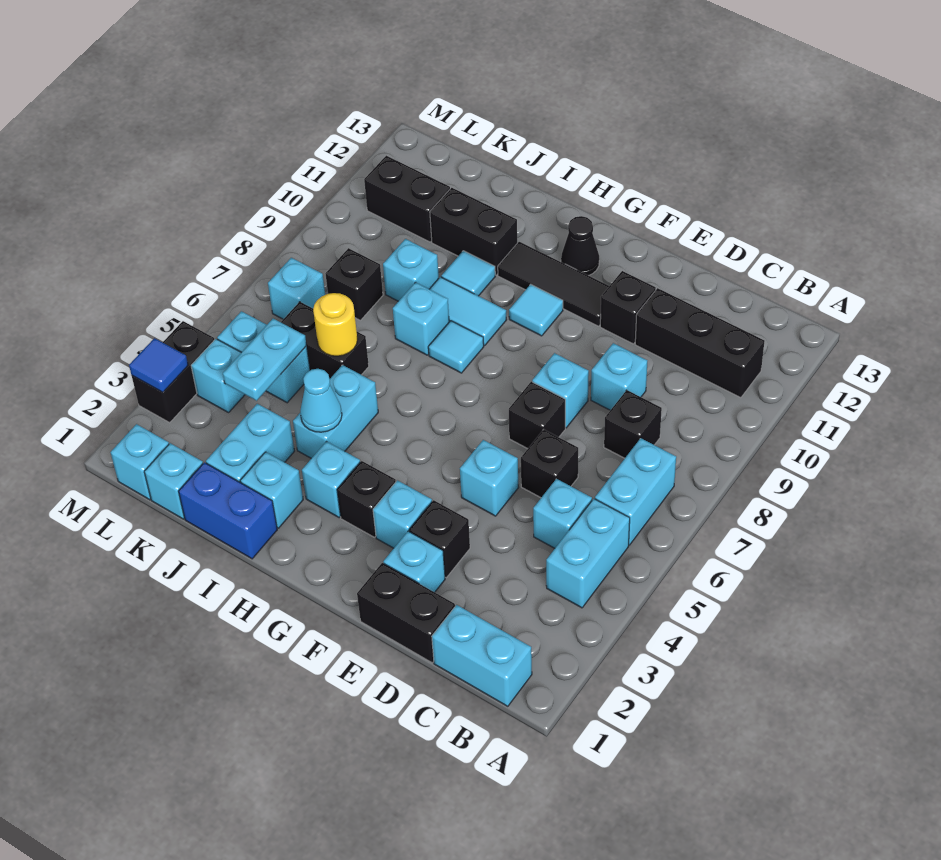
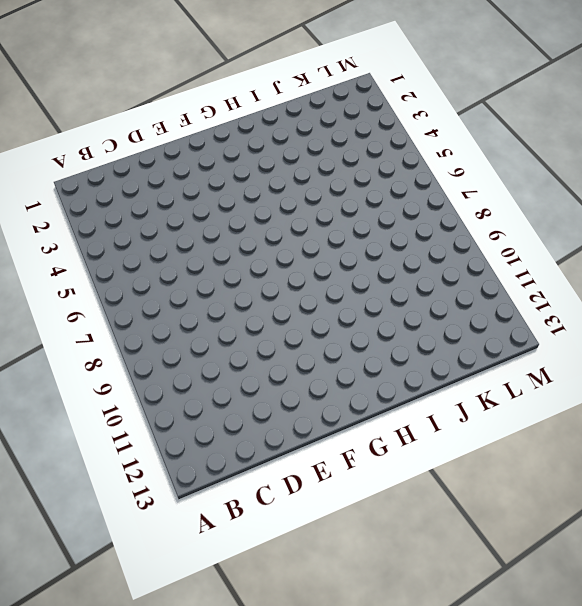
none -> cyan 1x2 brick [432,605,532,706]
none -> cyan 1x2 brick [546,499,630,608]
none -> cyan 1x2 brick [595,438,676,545]
none -> black 1x3 brick [635,288,765,398]

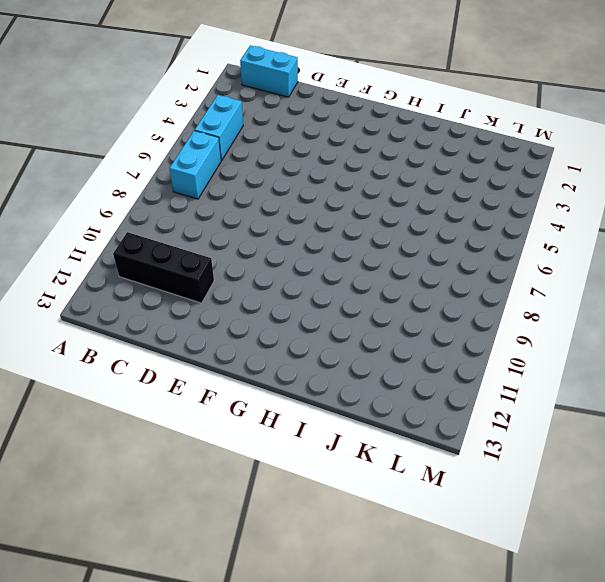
none -> cyan 1x1 brick [533,479,592,548]
none -> black 1x1 brick [604,390,662,458]
none -> black 1x2 brick [357,563,455,663]
none -> black 1x1 brick [521,429,578,498]

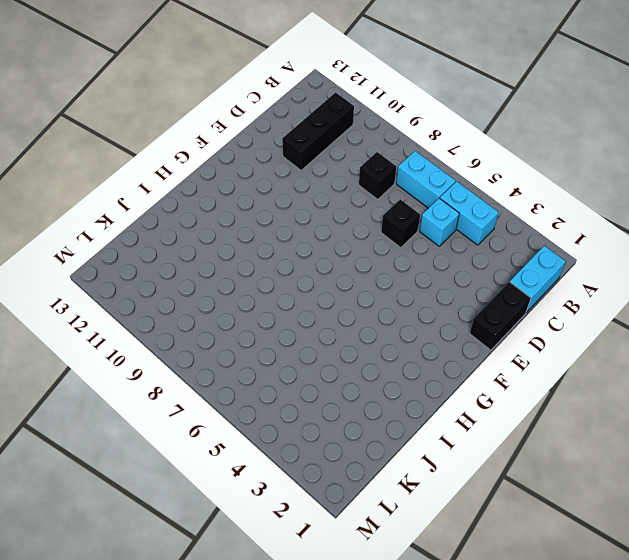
none -> cyan 1x1 brick [591,343,647,410]
none -> cyan 1x1 brick [383,531,445,592]
none -> black 1x1 brick [409,500,470,577]
none -> cyan 1x1 brick [460,440,518,516]

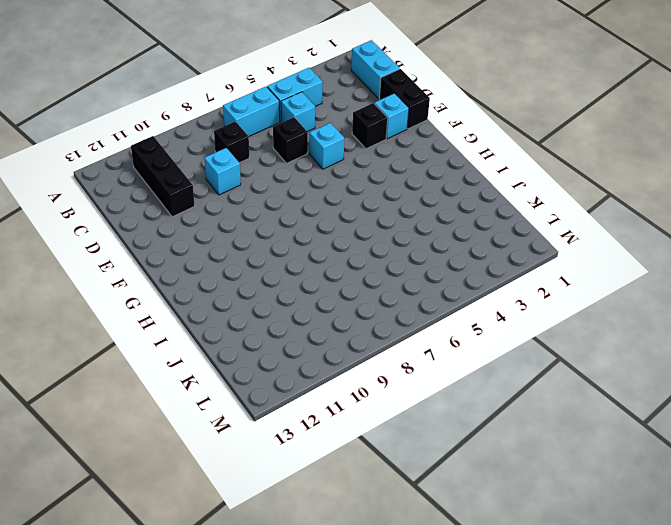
none -> black 1x1 brick [509,382,565,449]
none -> cyan 1x1 brick [532,353,589,428]
none -> black 1x1 brick [600,271,656,344]
none -> cyan 1x1 brick [373,480,432,548]

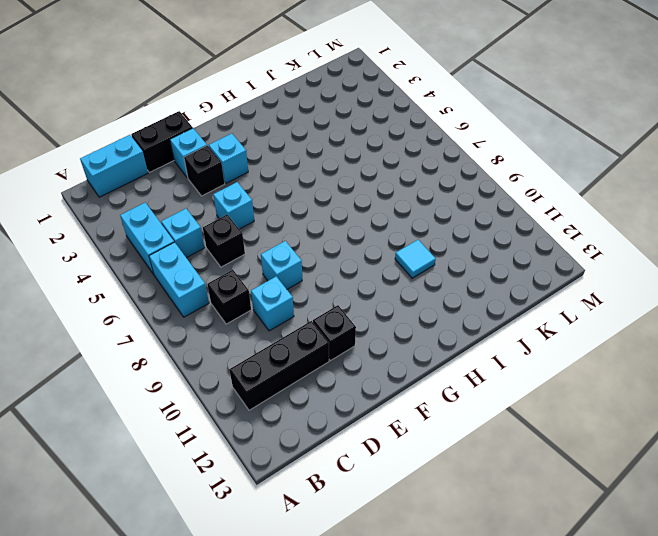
none -> black 1x1 brick [509,382,565,449]
none -> black 1x3 tile [498,242,609,326]
none -> black 1x1 brick [337,461,396,537]
none -> cyan 1x1 tile [509,284,563,336]

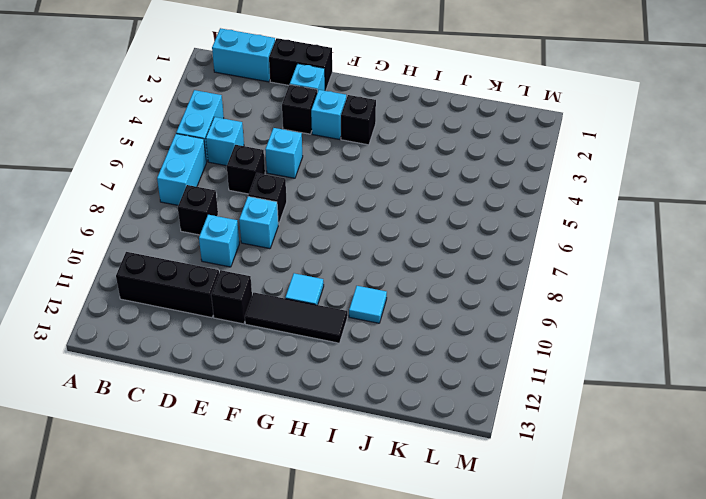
none -> black 1x1 cone [561,216,599,276]
none -> cyan 1x1 brick [302,441,360,517]
none -> cyan 1x1 tile [428,321,484,373]
none -> cyan 1x2 tile [430,277,507,346]

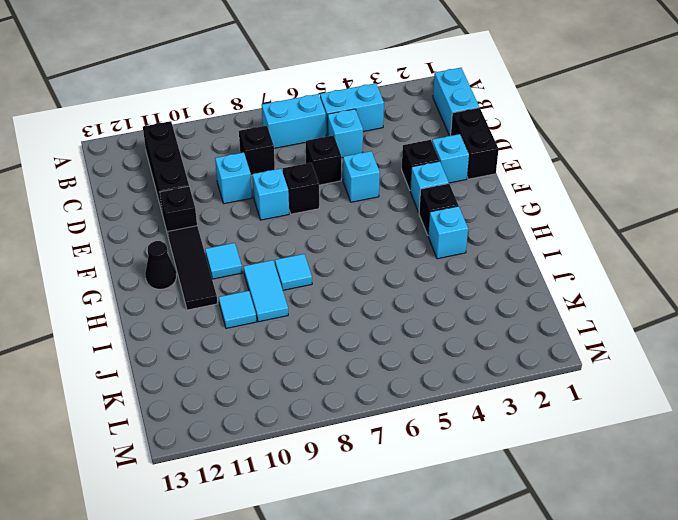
none -> blue 1x2 brick [179,462,277,559]
none -> cyan 1x1 brick [240,452,303,528]
none -> cyan 1x2 brick [293,365,378,458]
none -> cyan 1x1 brick [393,282,449,355]

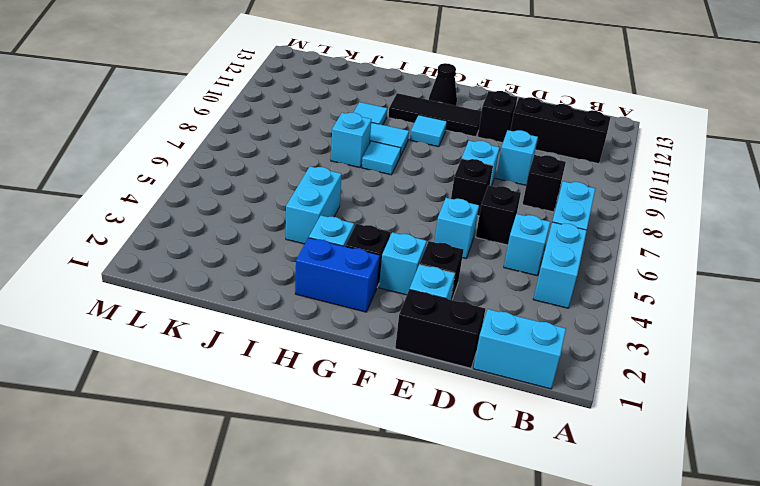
blue 1x2 brick [295,238,380,312] -> blue 1x2 brick moved to [179,462,277,559]
none -> cyan 1x1 brick [240,452,303,528]
none -> black 1x2 brick [430,188,517,275]
none -> cyan 1x2 brick [206,404,294,483]
none -> black 1x2 brick [281,302,369,379]

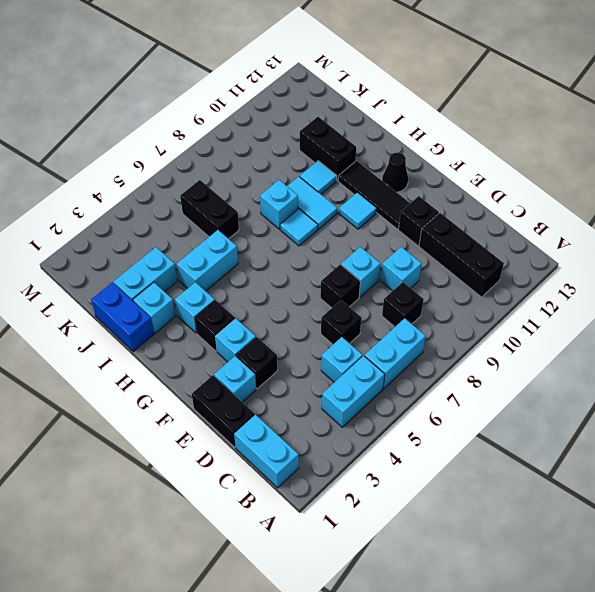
none -> cyan 1x1 brick [460,440,518,516]
none -> cyan 1x1 brick [383,239,439,301]
none -> cyan 1x1 brick [144,443,203,519]
none -> cyan 1x2 brick [217,311,310,403]

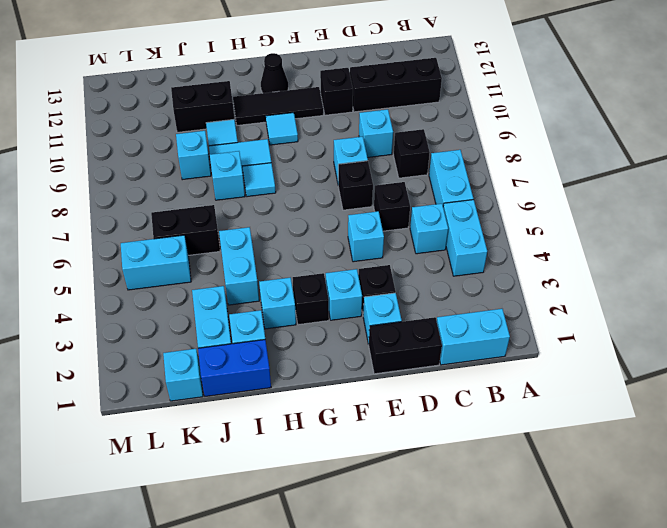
none -> black 1x1 brick [326,248,383,320]
none -> black 1x2 brick [364,156,450,242]
none -> cyan 1x1 brick [110,424,169,500]
none -> cyan 1x1 brick [191,339,245,413]

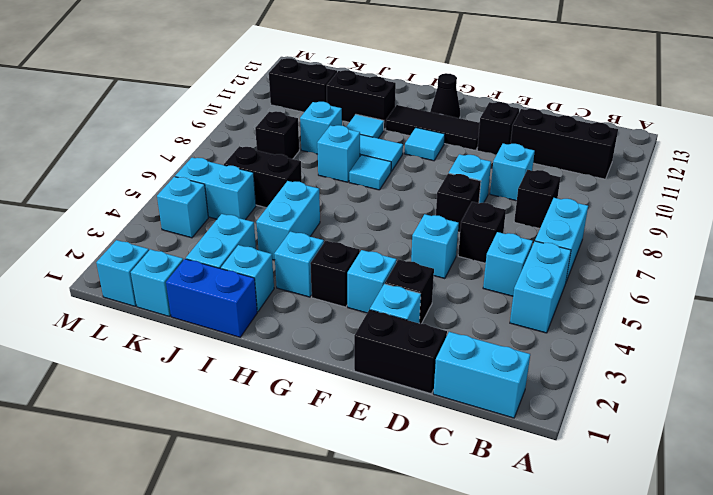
none -> cyan 1x1 brick [268,258,325,319]
none -> black 1x2 brick [132,321,215,423]
none -> cyan 1x1 cone [300,369,342,432]
none -> yellow 1x1 round brick [313,293,357,356]

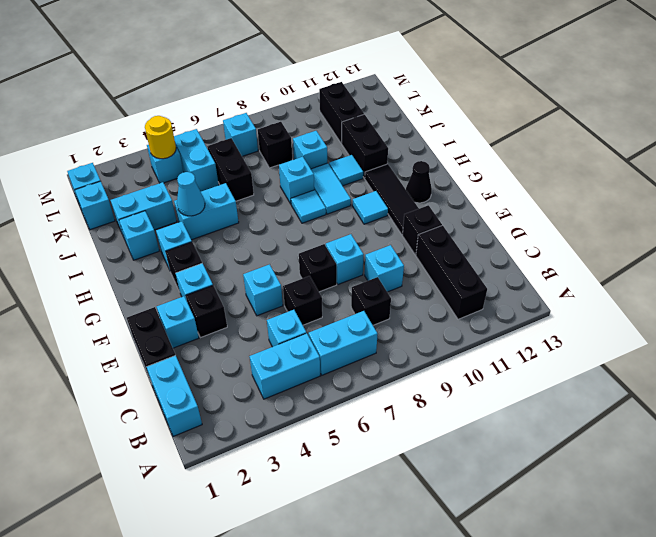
yellow 1x1 round brick [145,116,176,159] -> yellow 1x1 round brick moved to [313,293,357,356]
none -> blue 1x2 brick [179,462,277,559]
none -> black 1x2 brick [132,321,215,423]
none -> cyan 1x2 plate [223,319,307,401]
none -> blue 1x1 tile [129,338,188,392]

